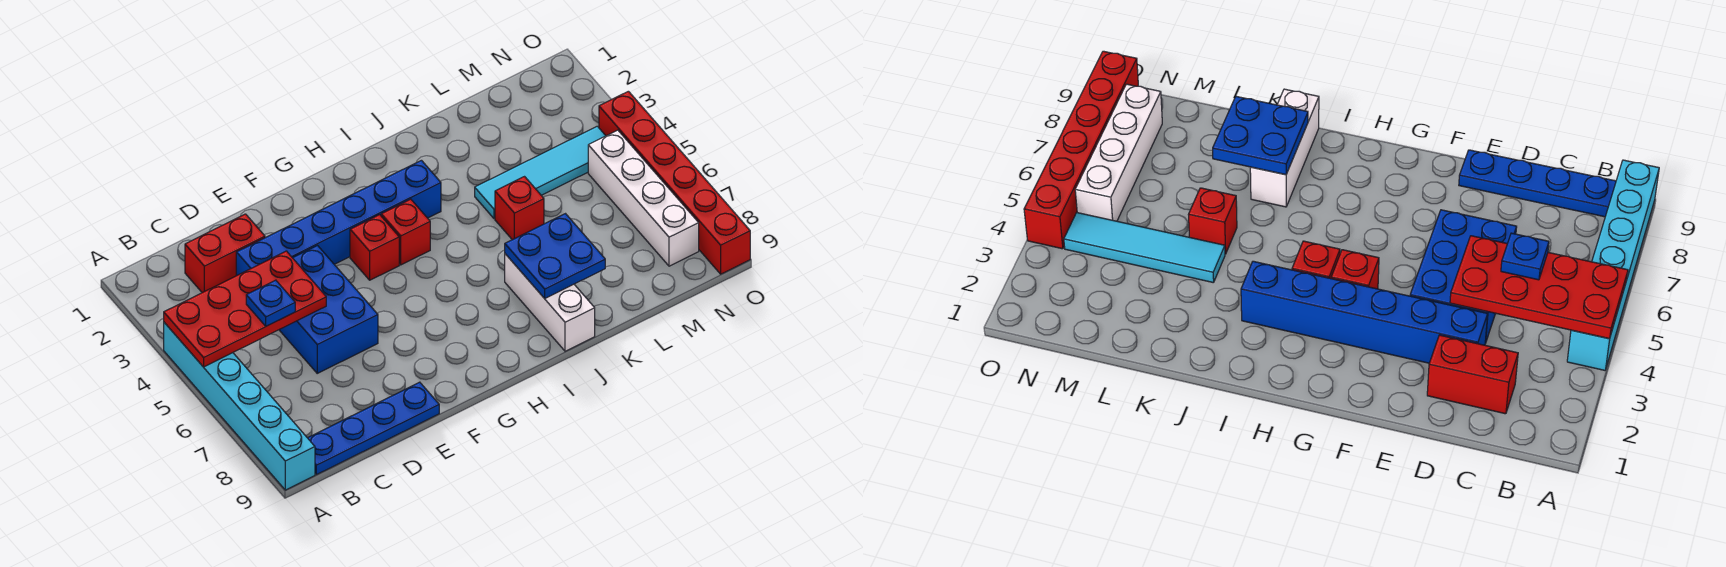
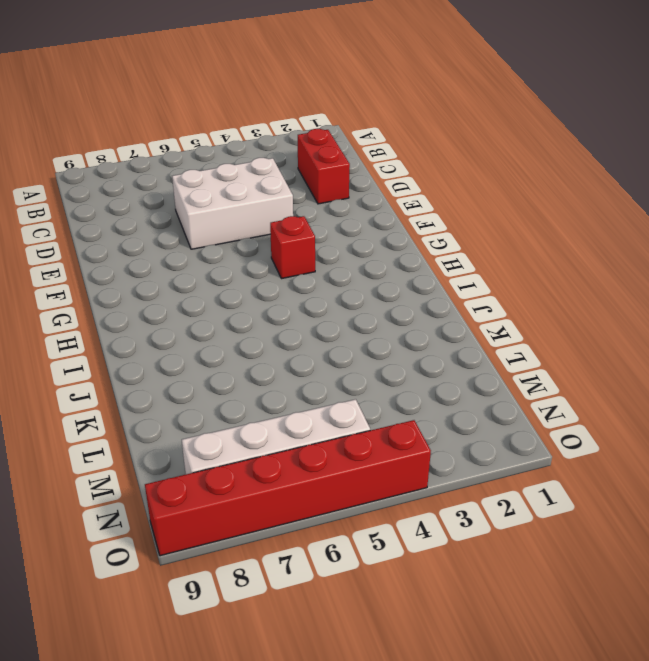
white 2x3 brick [172,158,293,249] -> blue 2x3 brick [279,246,378,373]
none -> cyan 1x6 brick [164,322,315,490]
none -> blue 1x4 plate [308,382,439,475]
none -> blue 1x6 brick [236,160,441,276]

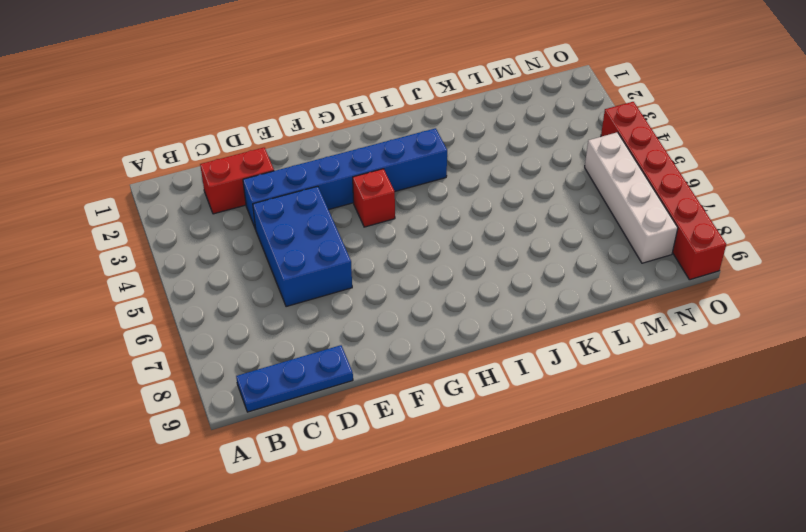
blue 1x3 plate [236,345,353,412] -> blue 1x4 plate [308,382,439,475]
none -> cyan 1x6 brick [164,322,315,490]
none -> red 1x1 brick [381,199,430,265]
none -> white 1x3 brick [505,254,595,351]

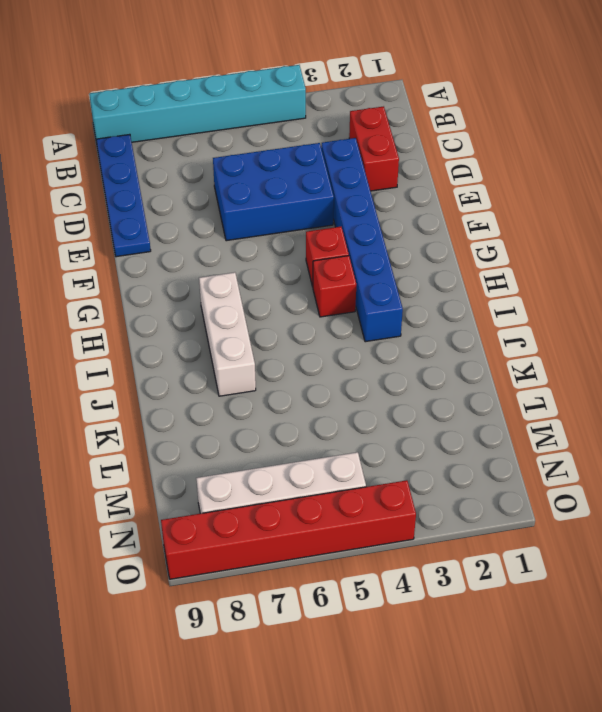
white 1x3 brick [199,272,256,396] -> white 1x3 brick turned to [505,254,595,351]
none -> cyan 1x4 tile [475,126,606,219]
none -> red 1x1 brick [495,177,544,240]
none -> red 2x4 plate [164,251,326,367]

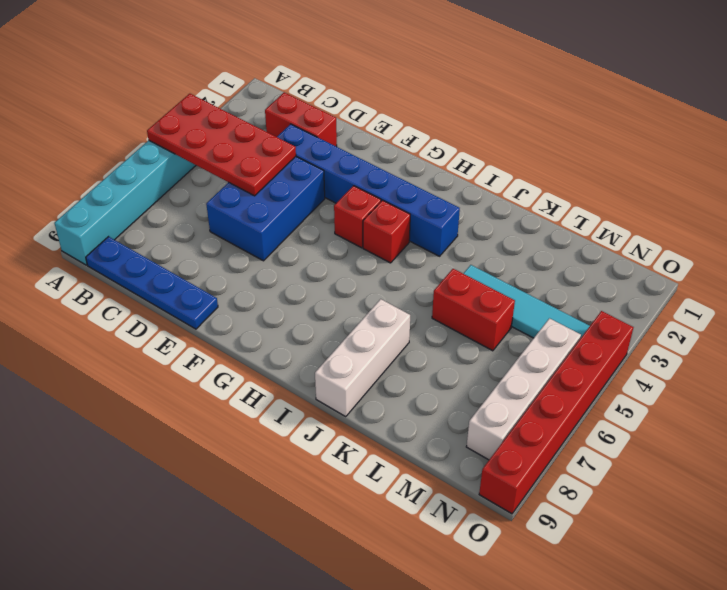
red 1x2 brick [432,269,515,351] -> red 1x1 brick [495,177,544,240]
none -> blue 2x2 plate [505,214,605,298]
none -> blue 1x1 plate [246,280,295,326]

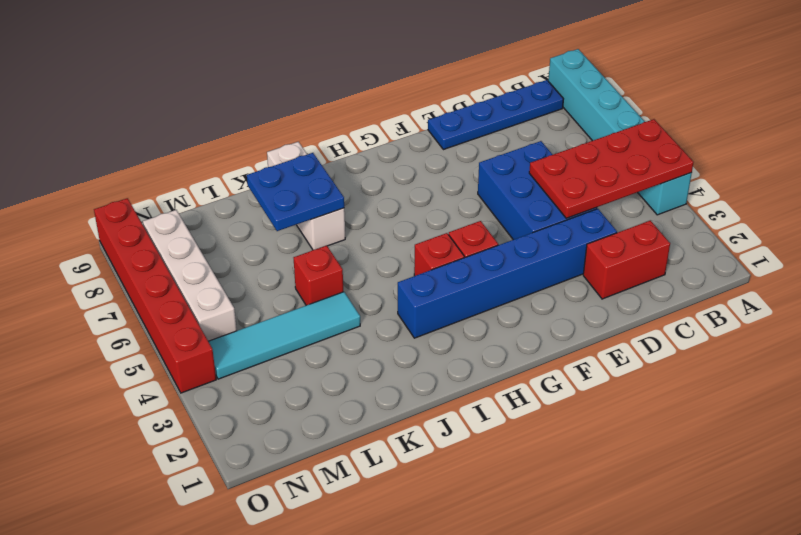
none -> blue 1x1 plate [246,280,295,326]

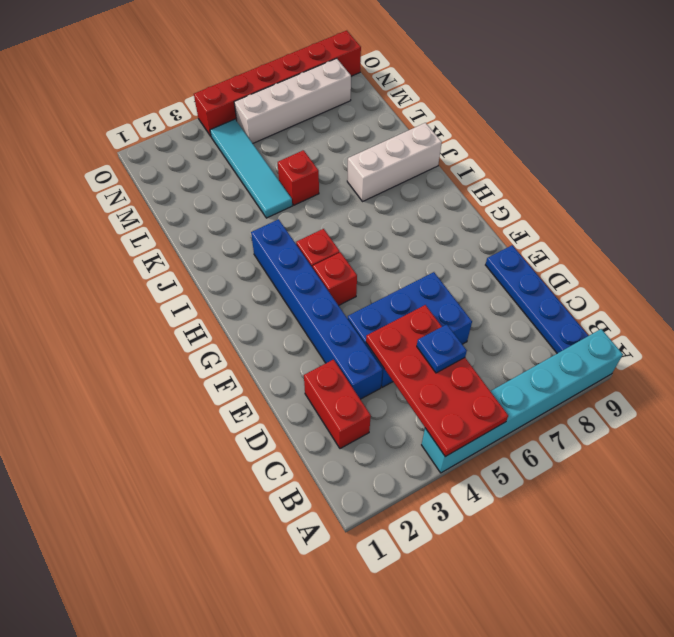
none -> blue 2x2 plate [505,214,605,298]

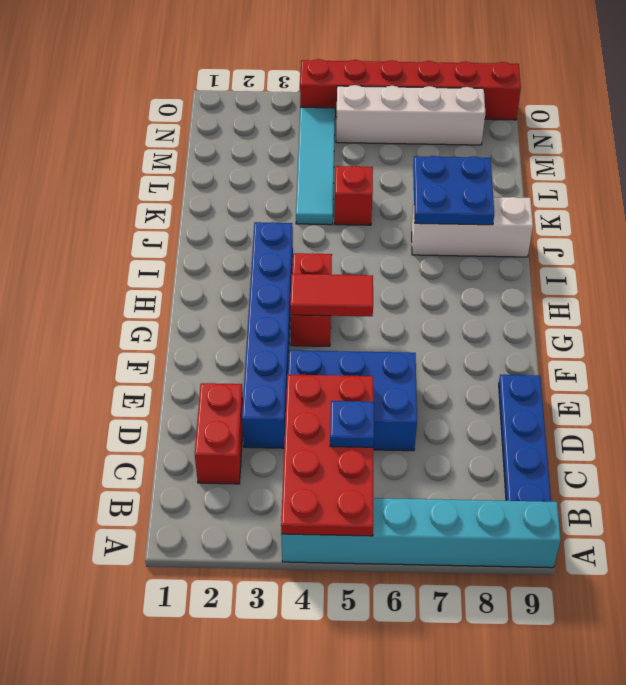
red 1x2 tile [290,274,373,316] -> none

